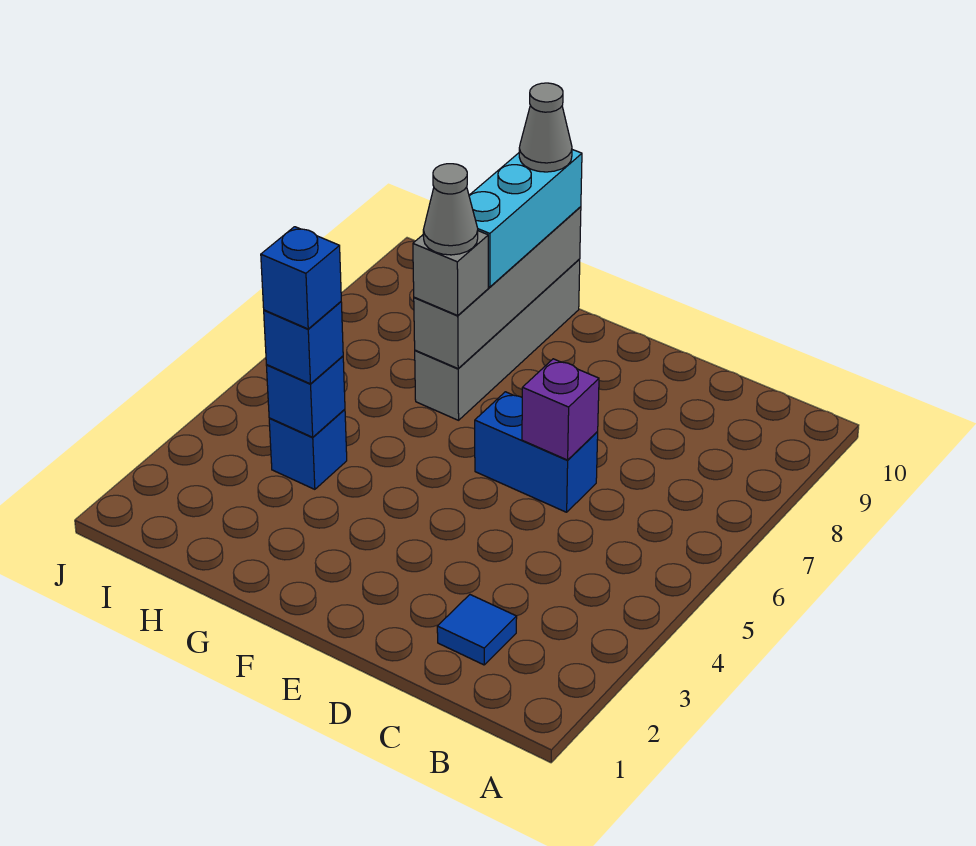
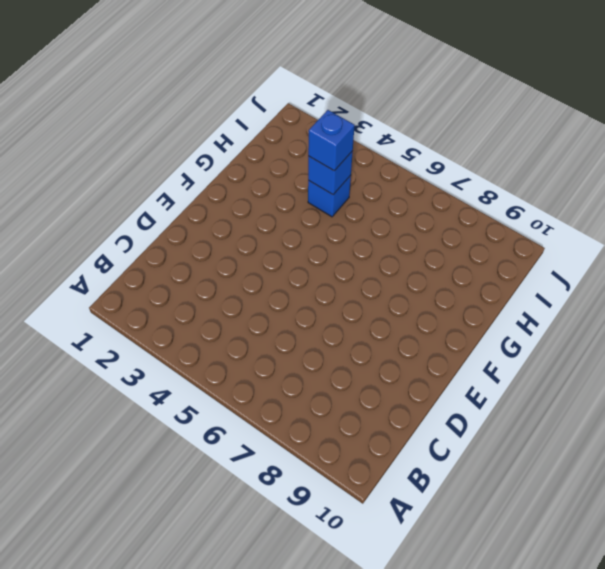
none -> blue 1x1 tile [437,595,517,665]
none -> blue 1x2 brick [475,392,598,512]
none -> grey 1x4 brick [415,259,580,420]

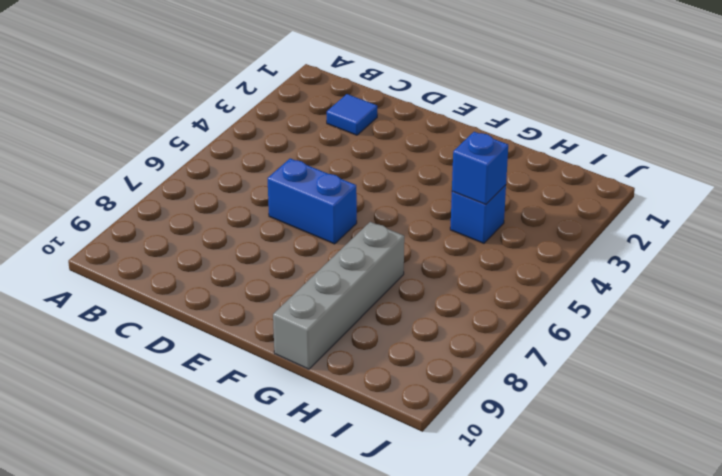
none -> purple 1x1 brick [522,359,599,460]
none -> grey 1x4 brick [414,207,581,369]
none -> grey 1x1 brick [413,231,488,315]

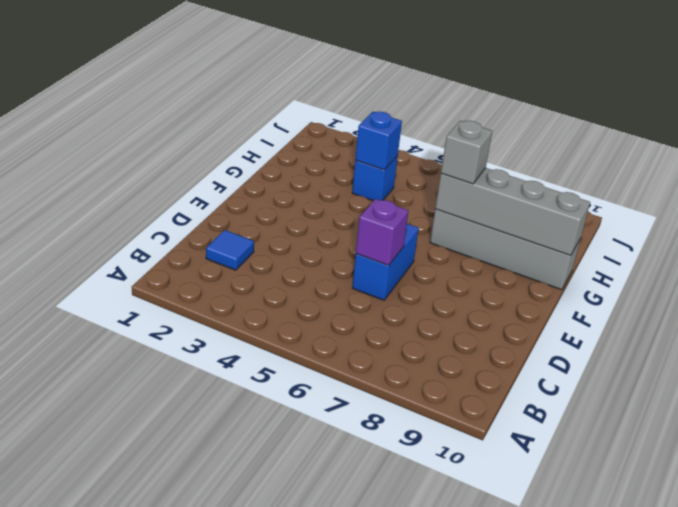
none -> cyan 1x3 brick [469,150,582,287]
none -> blue 1x1 brick [264,302,343,384]
none -> grey 1x1 cone [423,164,478,255]

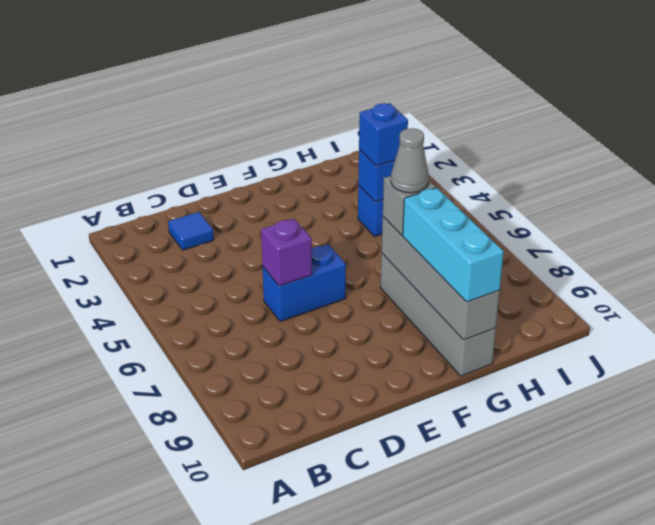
none -> grey 1x1 cone [519,83,572,172]
none -> blue 1x1 brick [261,227,341,329]

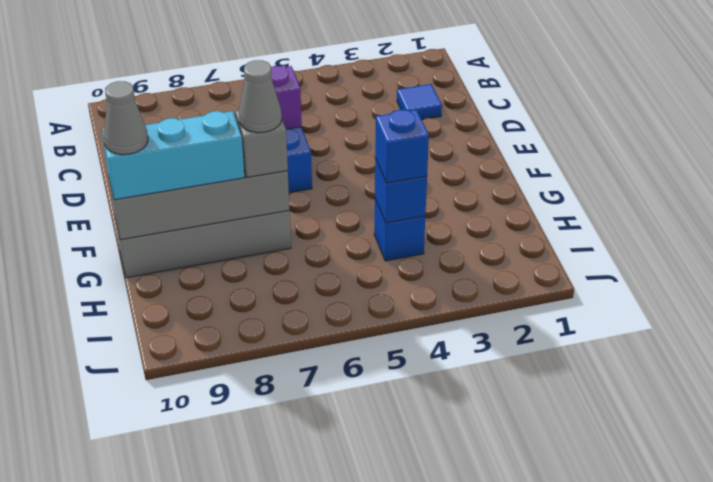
none -> blue 1x1 brick [261,227,341,329]

